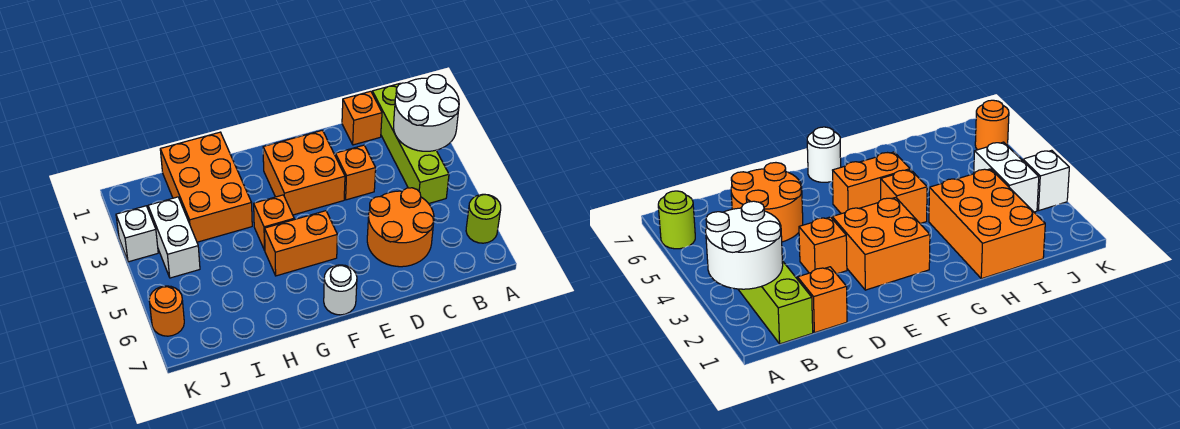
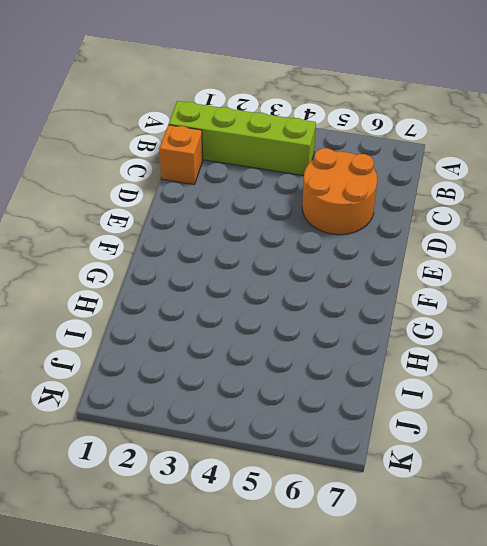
none -> lime 1x1 round brick [466,194,501,243]
none -> orange 1x1 brick [335,145,376,200]
none -> orange 2x2 brick [263,130,345,215]

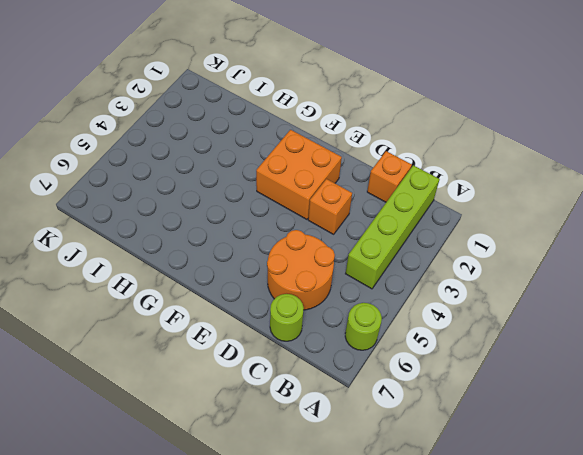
lime 1x1 round brick [270,294,304,341] -> none
none -> orange 1x2 brick [265,211,337,276]
none -> white 1x1 round brick [324,265,357,315]
none -> orange 1x1 brick [254,195,294,250]

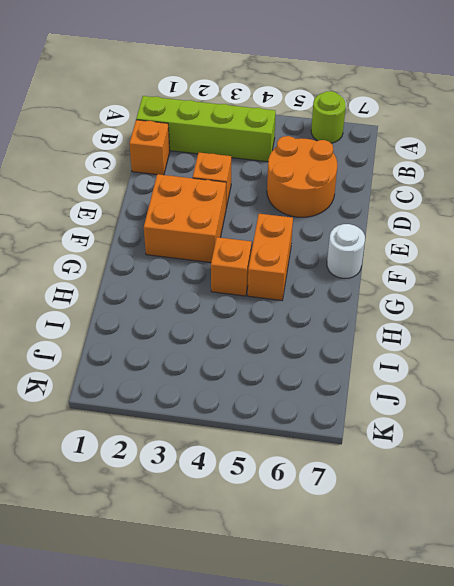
none -> orange 2x3 brick [160,132,252,242]
none -> white 1x2 brick [148,197,200,278]
none -> white 1x1 brick [116,206,158,262]

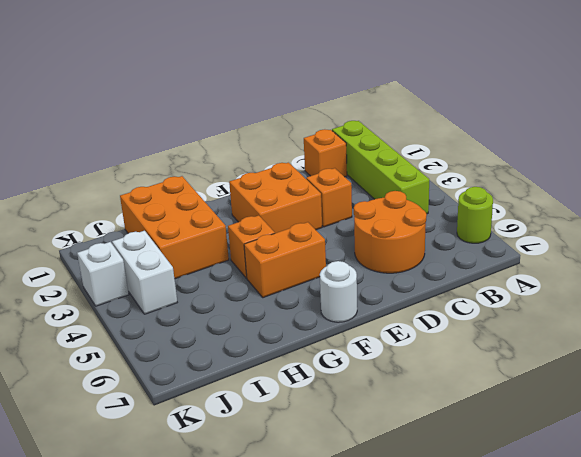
none -> orange 1x1 round brick [149,286,184,336]
none -> white 2x2 round brick [394,75,459,151]

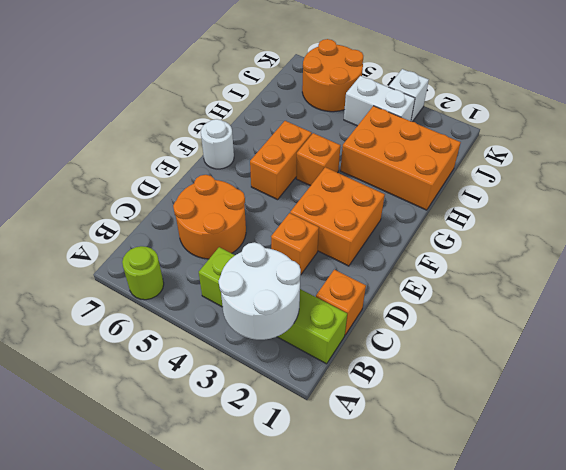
orange 2x2 round brick [302,39,363,112] -> orange 1x1 round brick [149,286,184,336]

